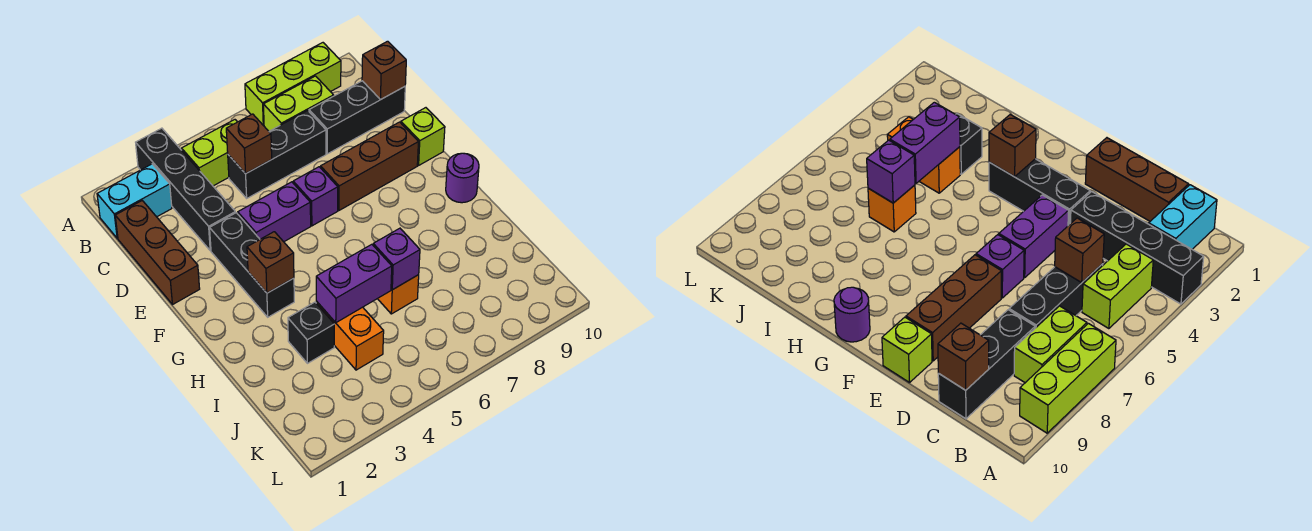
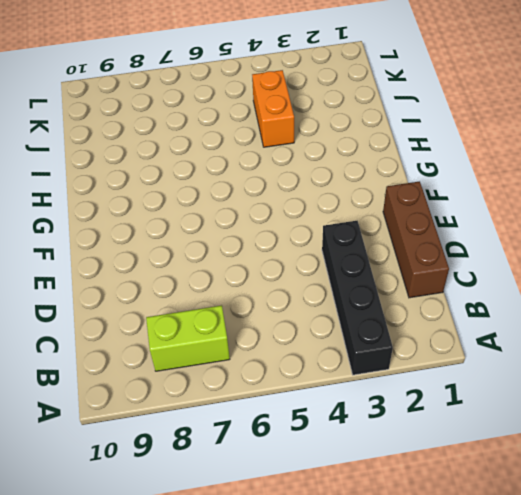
none -> lime 1x3 brick [245,43,341,126]
none -> cyan 1x2 brick [97,164,172,238]
none -> lime 1x2 brick [182,120,237,186]

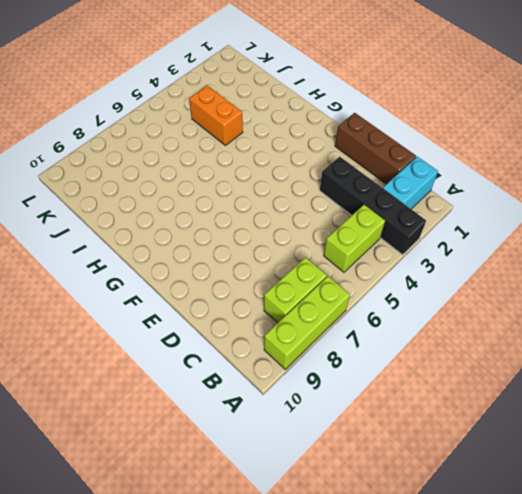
none -> black 1x3 brick [228,111,326,198]
none -> black 1x3 brick [309,81,405,154]
none -> black 1x3 brick [210,213,294,317]

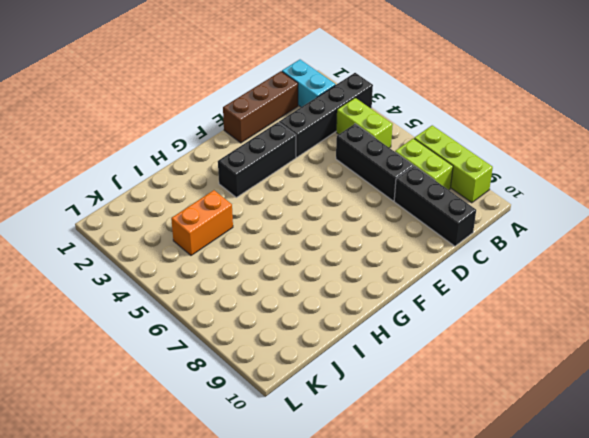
none -> purple 1x2 brick [238,182,311,242]
none -> purple 1x1 brick [293,167,338,226]
none -> brown 1x3 brick [321,122,418,210]

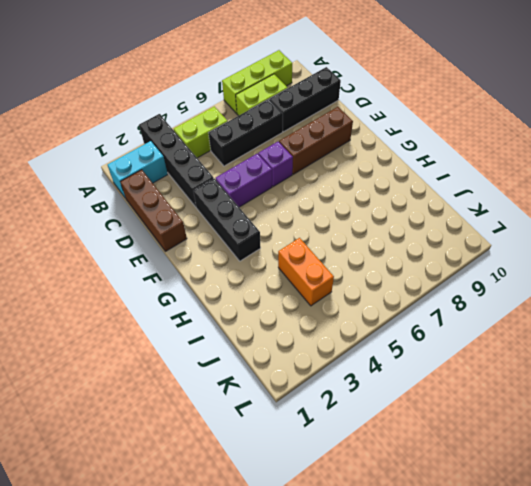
none -> lime 1x1 brick [401,108,445,165]
none -> purple 1x1 round brick [446,153,479,203]
none -> black 1x1 brick [288,302,334,363]

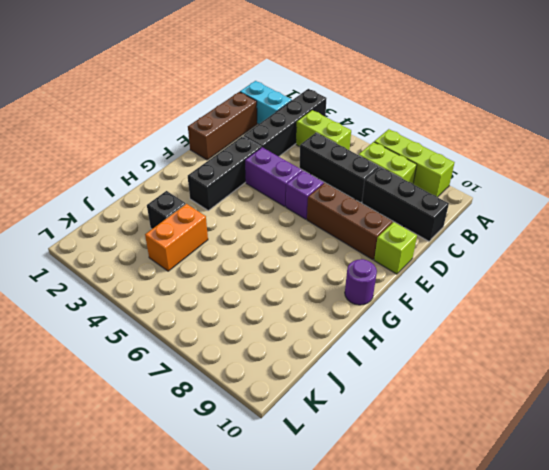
none -> orange 1x1 brick [378,275,419,314]
none -> brown 1x1 brick [226,114,272,174]
none -> brown 1x1 brick [362,41,406,99]

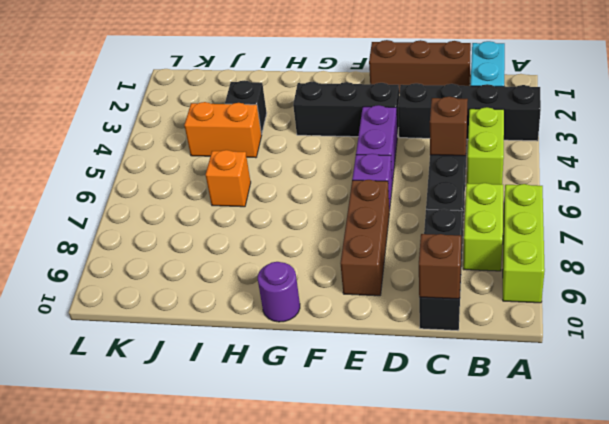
none -> lime 1x1 brick [401,108,445,165]
none -> brown 1x1 brick [247,232,294,293]
none -> purple 1x2 brick [316,244,392,323]

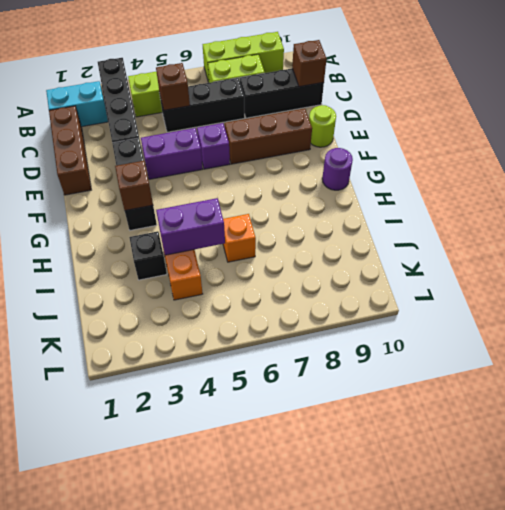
lime 1x1 round brick [309,105,336,147] -> lime 1x1 brick [401,108,445,165]
none -> purple 1x1 brick [373,228,420,290]

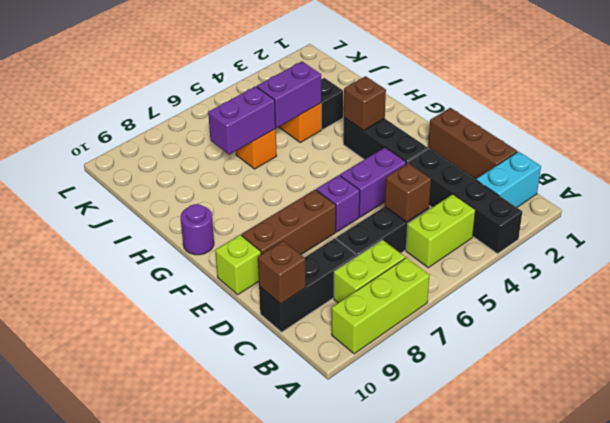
purple 1x2 brick [208,86,276,155] -> purple 1x1 brick [373,228,420,290]

